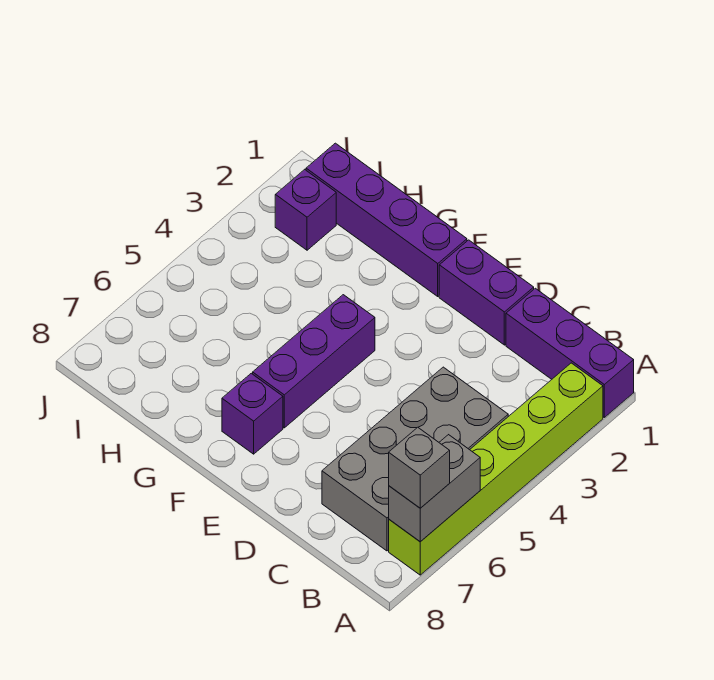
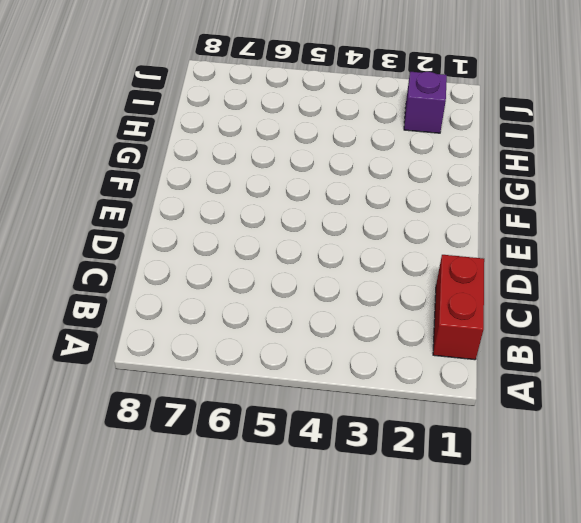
red 1x2 brick [433,255,484,360] -> purple 1x3 brick [506,288,634,417]
none -> lime 1x6 brick [389,363,603,575]
none -> grey 2x4 brick [322,367,508,551]

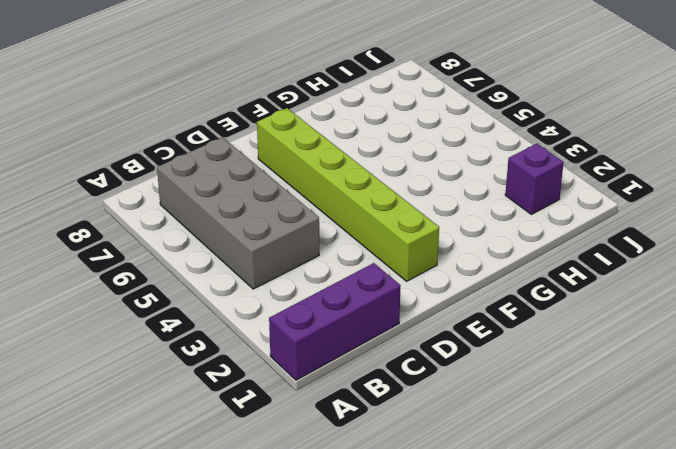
lime 1x6 brick [257,108,439,281] -> lime 1x6 brick moved to [389,363,603,575]
none -> purple 1x2 brick [439,240,534,345]
none -> purple 1x4 brick [306,143,467,296]

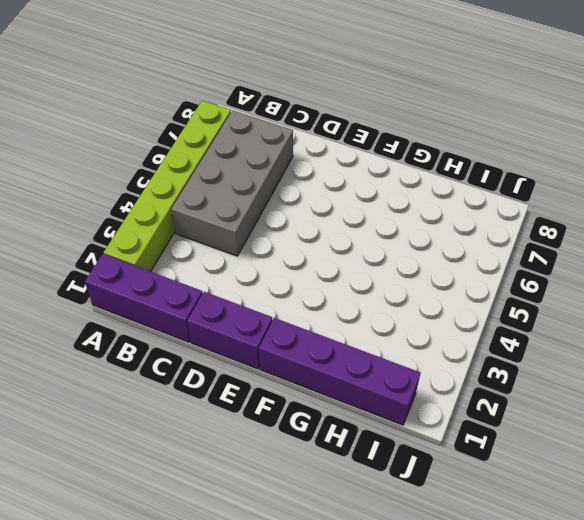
none -> purple 1x3 brick [253,295,375,428]
none -> purple 1x1 brick [222,373,283,454]

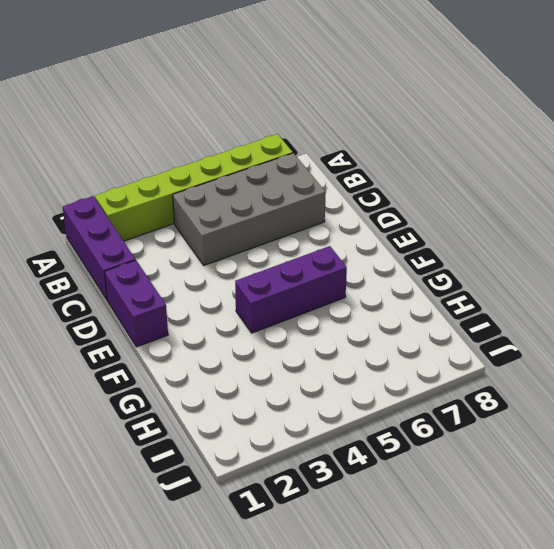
none -> purple 1x4 brick [306,143,467,296]
none -> purple 1x1 brick [222,373,283,454]

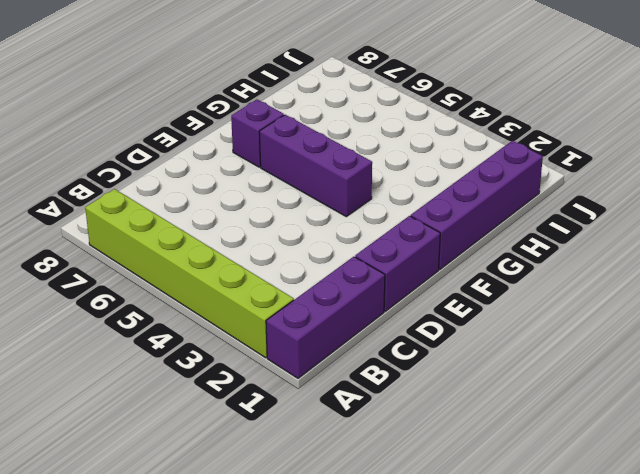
none -> grey 2x4 brick [322,367,508,551]
none -> purple 1x1 brick [275,169,336,250]

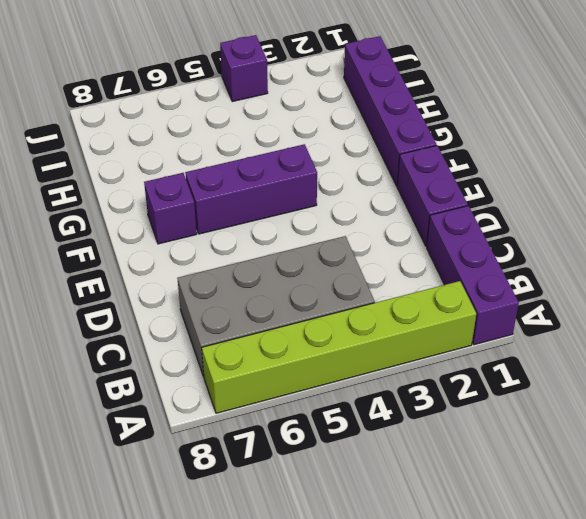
purple 1x1 brick [220,35,268,102] -> purple 1x1 brick moved to [275,169,336,250]
none -> grey 1x2 brick [389,435,480,542]
none -> grey 1x1 brick [389,427,450,508]

